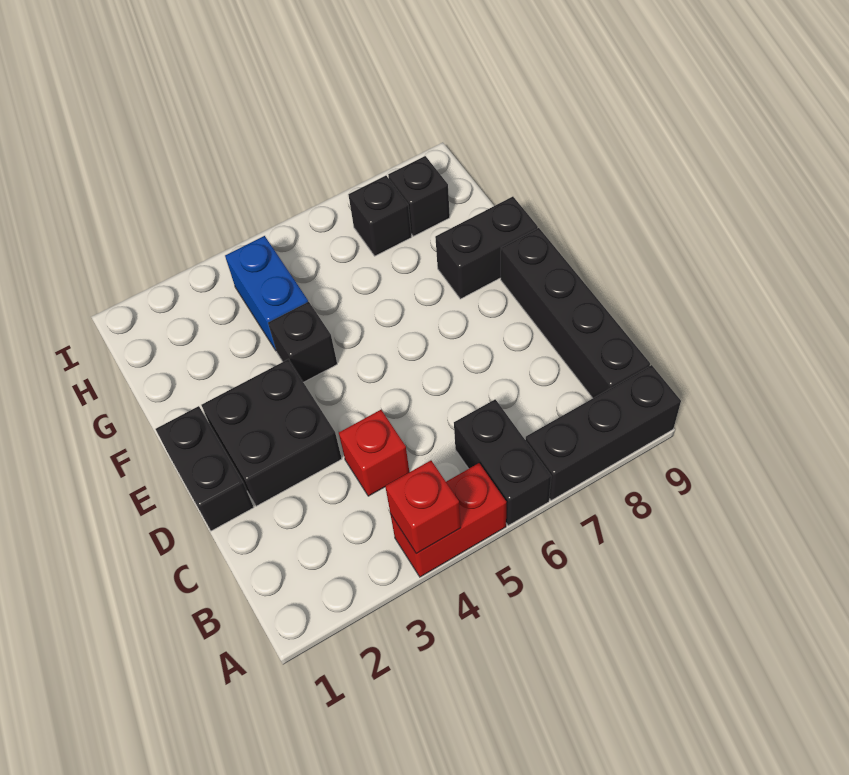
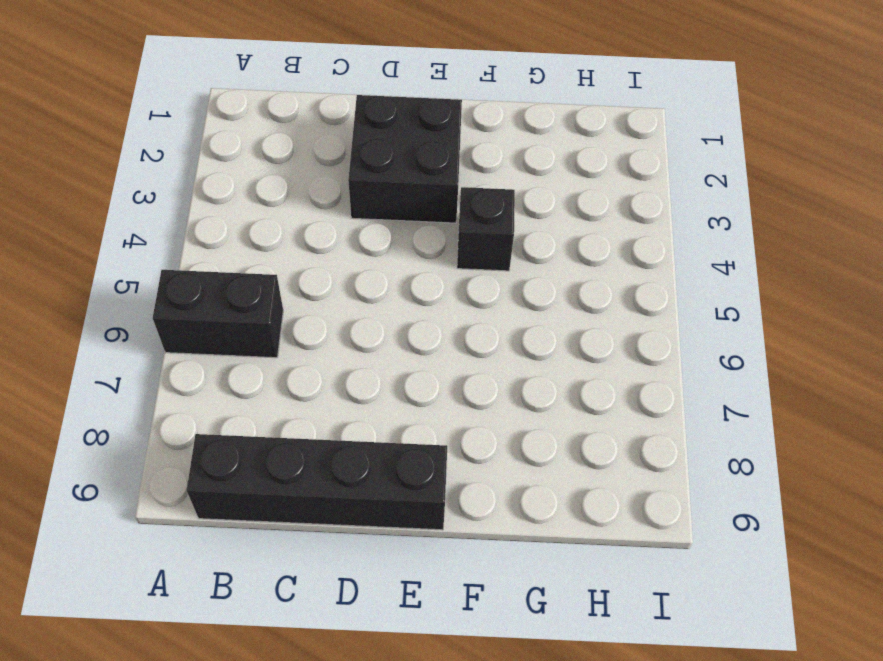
none -> red 1x2 brick [390,463,506,577]
none -> black 1x3 brick [526,365,681,500]
none -> red 1x1 brick [339,410,409,496]

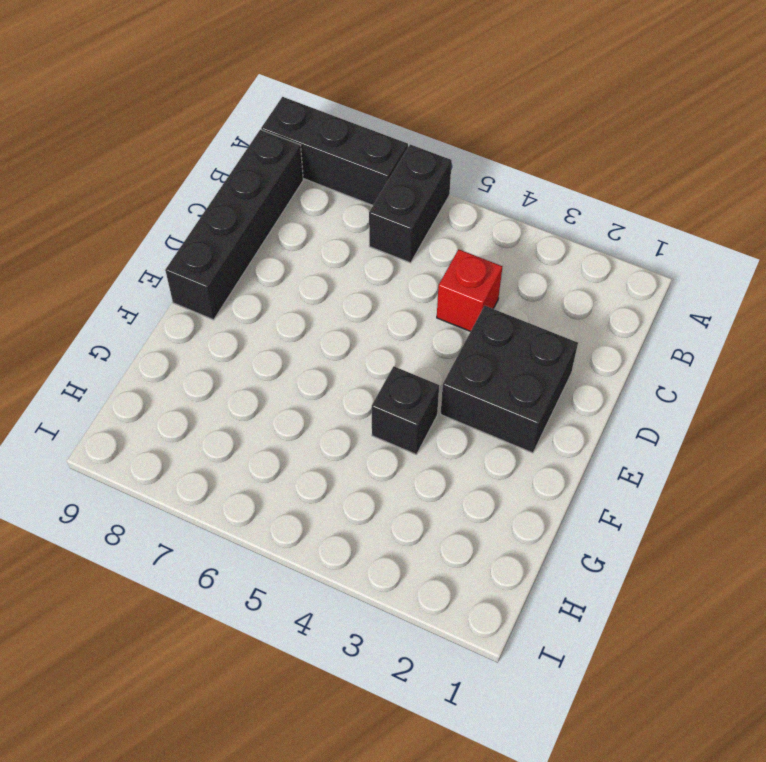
none -> red 1x2 brick [390,463,506,577]
none -> black 1x2 brick [156,406,254,531]
none -> black 1x2 brick [435,197,538,299]

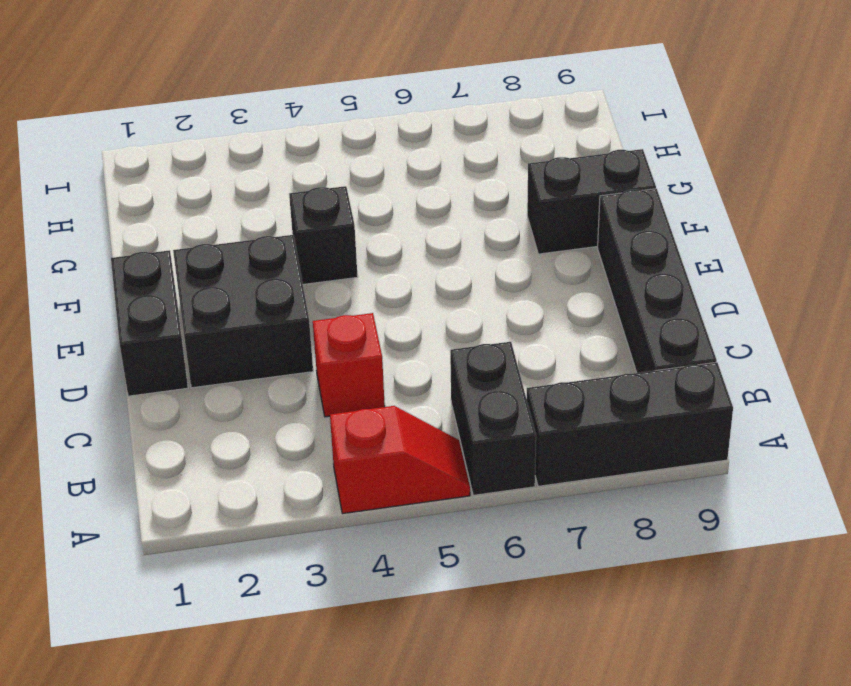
red 1x2 slope [330,406,470,514] -> red 1x2 brick [390,463,506,577]
none -> blue 1x2 brick [225,236,308,350]
none -> black 1x1 brick [348,176,411,256]
none -> black 1x1 brick [388,156,450,236]

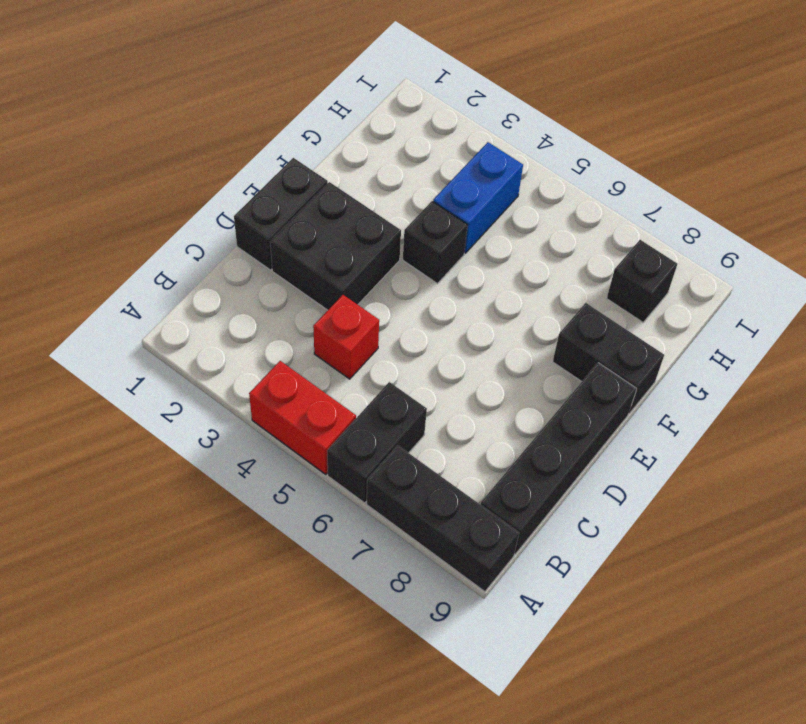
none -> black 1x1 brick [348,176,411,256]
none -> red 1x1 brick [385,460,461,554]

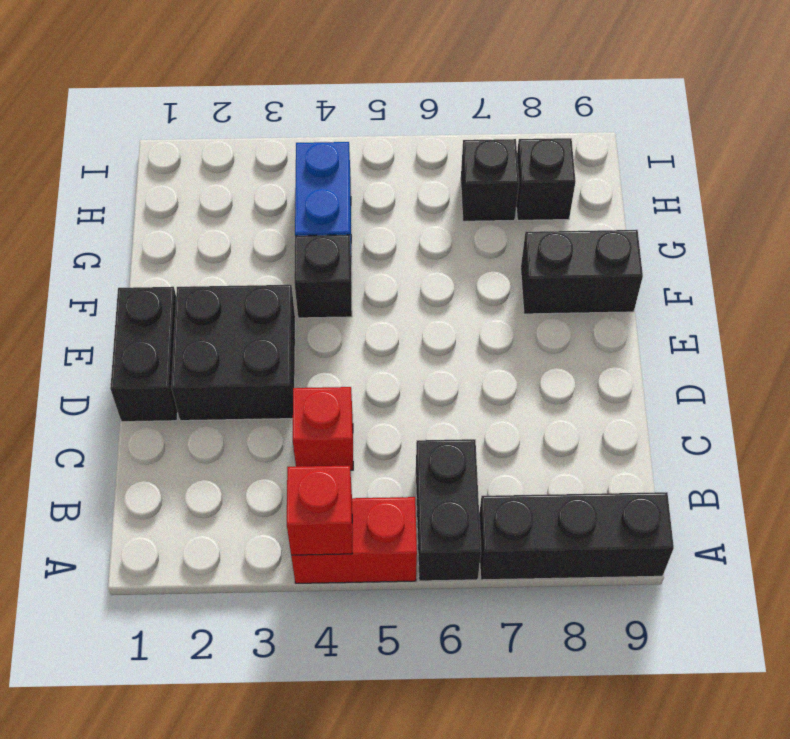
none -> black 1x4 brick [501,228,650,398]

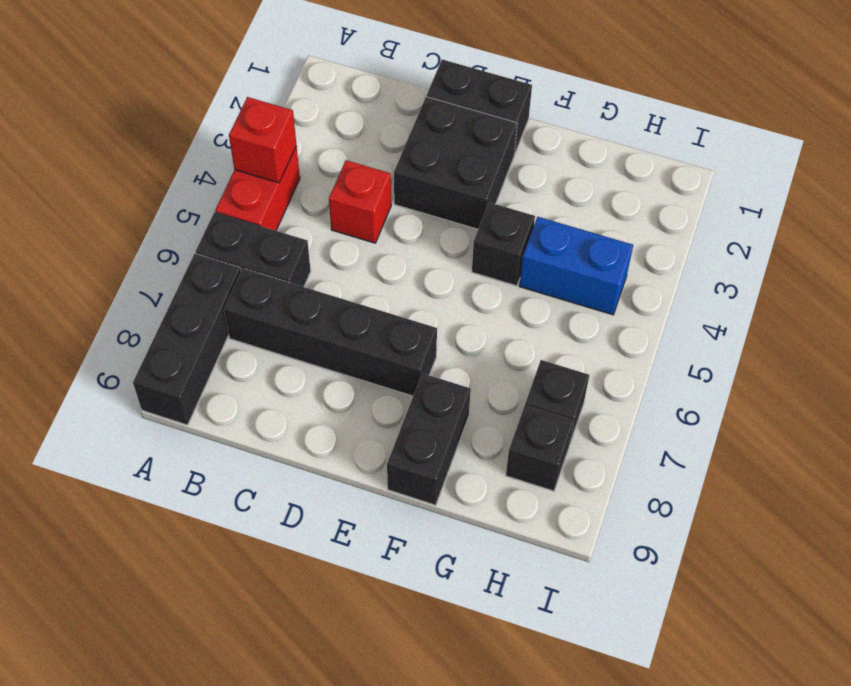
black 1x4 brick [224,269,437,396] -> black 1x4 brick moved to [501,228,650,398]

